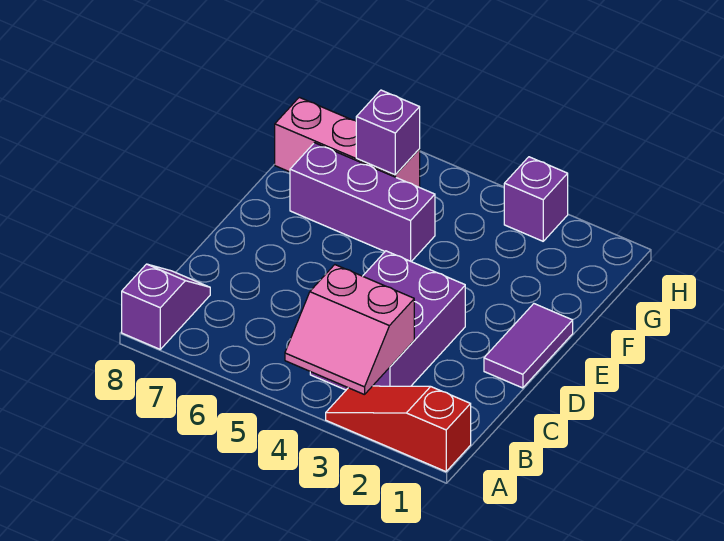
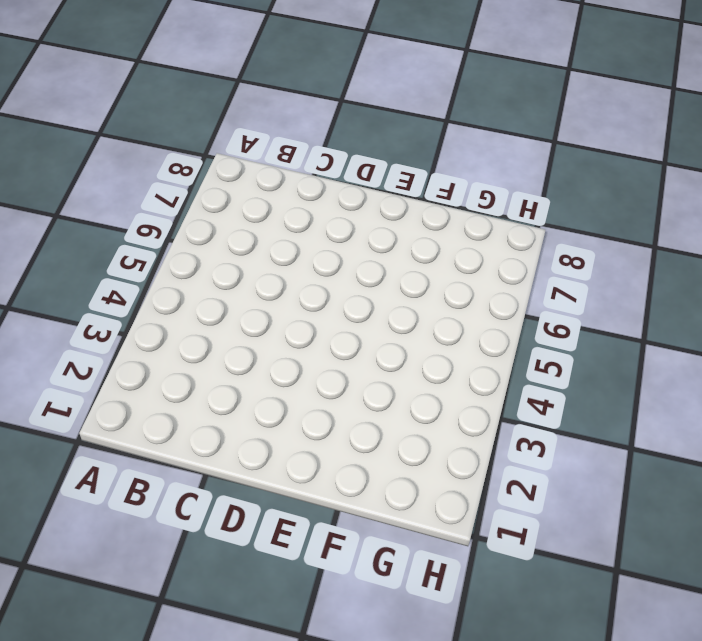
none -> red 1x3 slope [326,386,471,472]
none -> purple 1x2 slope [122,264,210,349]

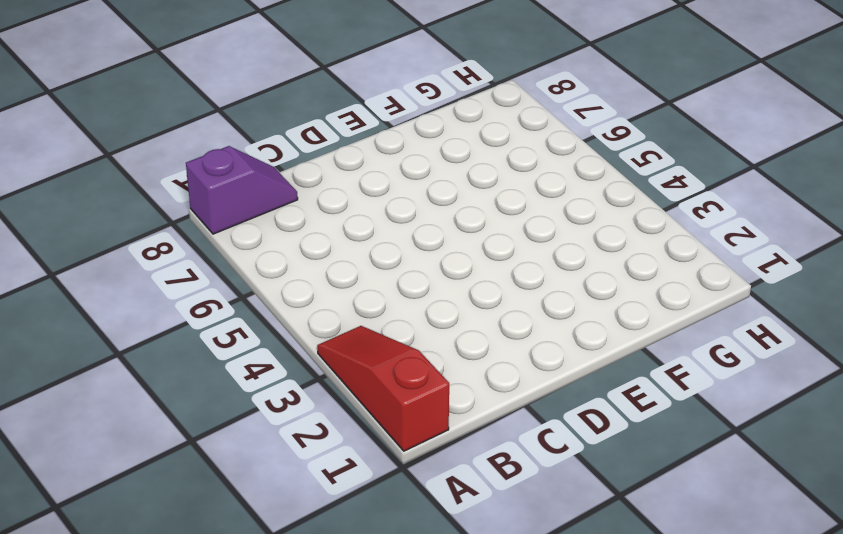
none -> purple 2x3 brick [310,251,465,390]
none -> purple 1x2 tile [484,304,573,388]

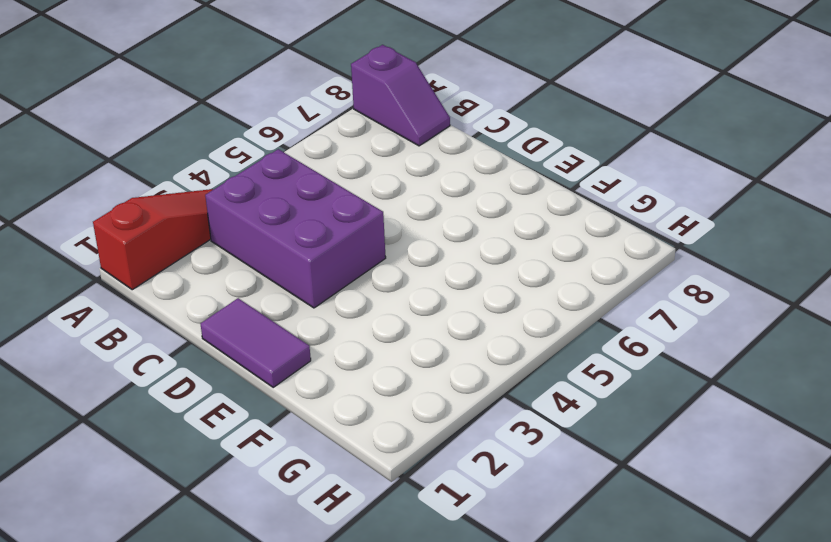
none -> purple 1x3 brick [290,143,435,262]
none -> pink 1x3 brick [275,97,420,187]

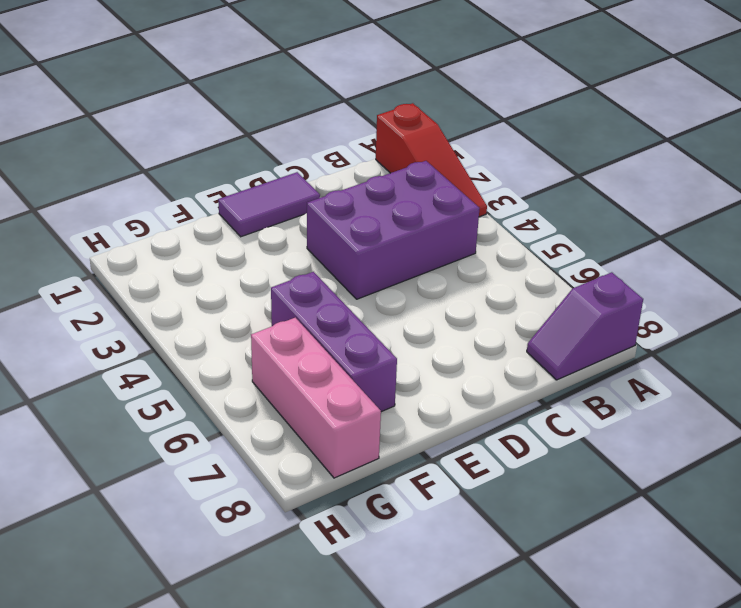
none -> purple 1x1 brick [504,157,568,241]
none -> pink 2x2 slope [285,265,414,395]

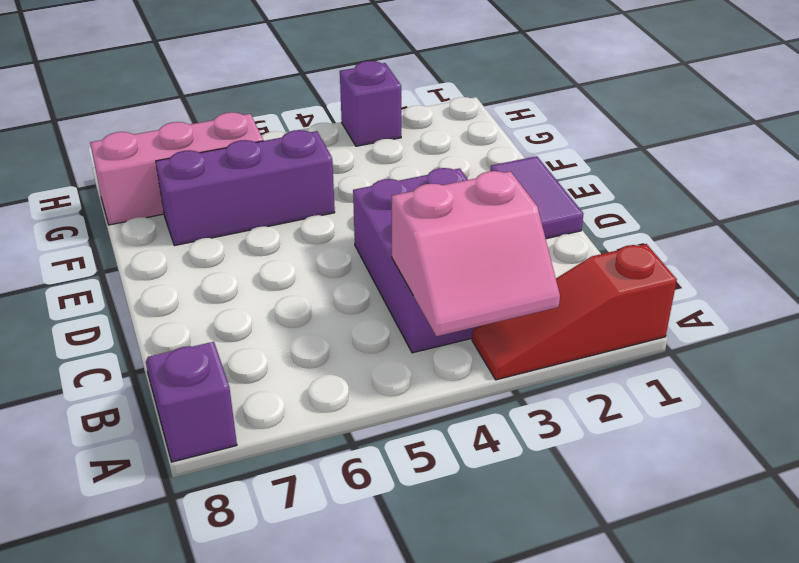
none -> purple 1x1 brick [356,90,420,175]

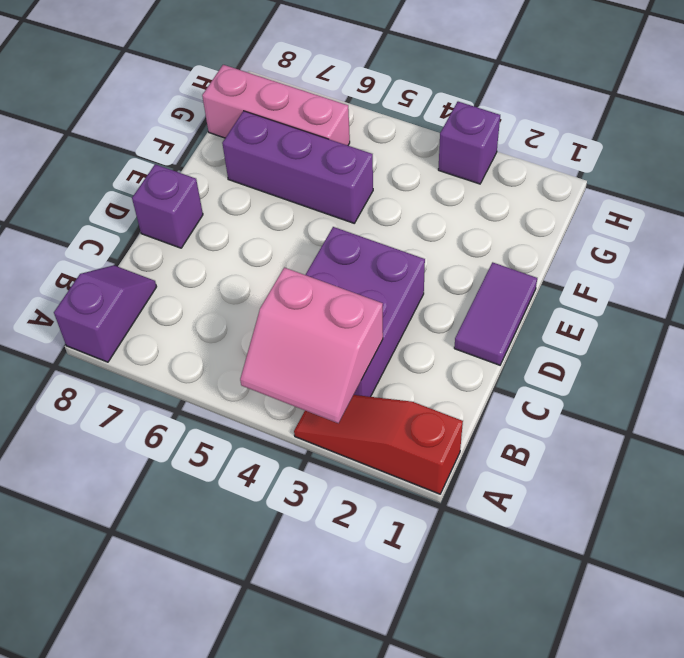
purple 1x1 brick [132,164,203,248] -> purple 1x1 brick moved to [356,90,420,175]

